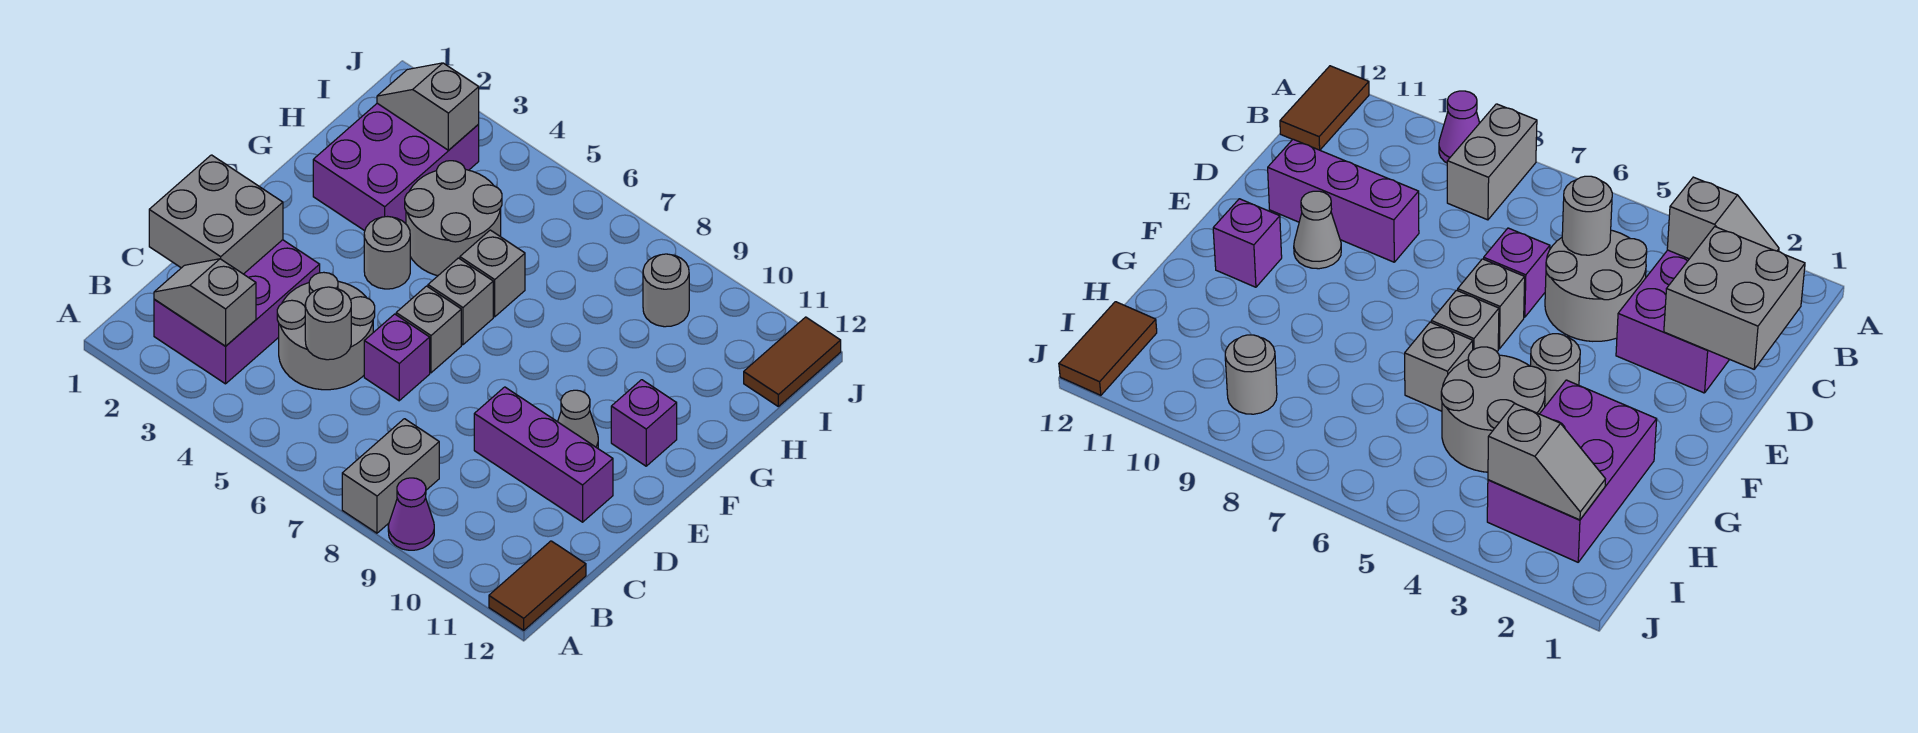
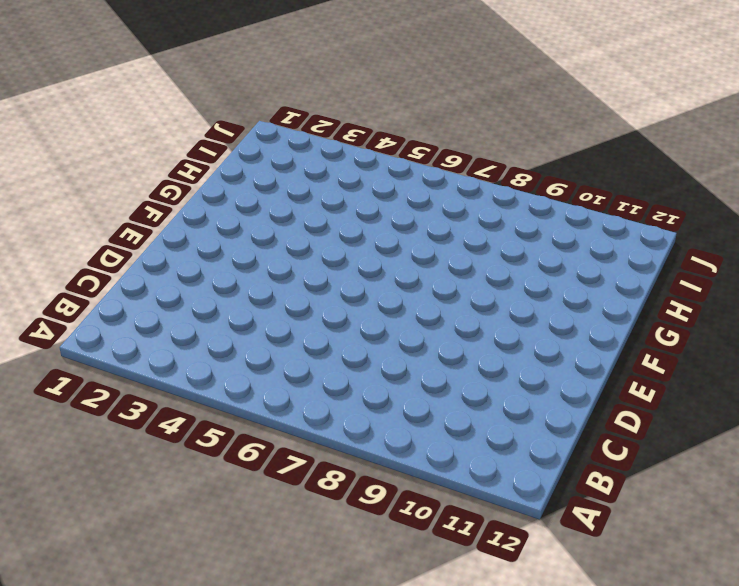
none -> grey 1x2 brick [342,419,439,533]
none -> purple 1x1 cone [388,478,434,550]
none -> brown 1x2 tile [489,541,586,630]

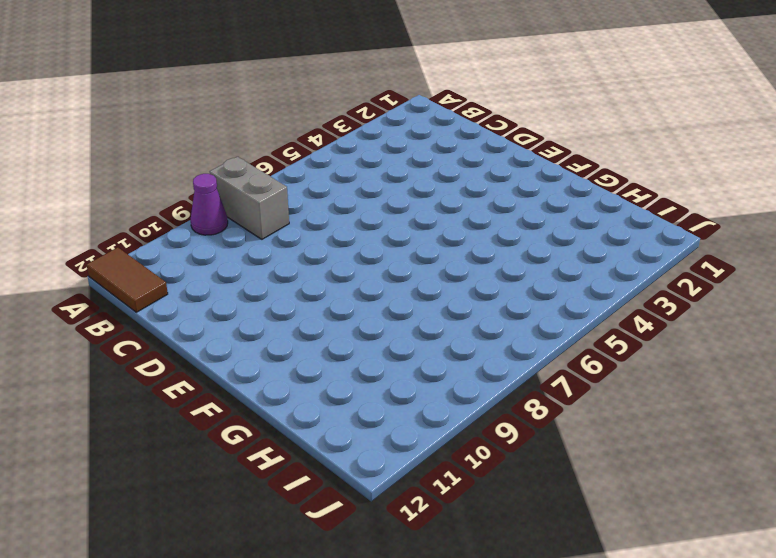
none -> purple 2x3 brick [154,240,320,384]
none -> grey 2x2 round brick [277,272,375,390]
none -> purple 1x1 brick [364,314,430,401]

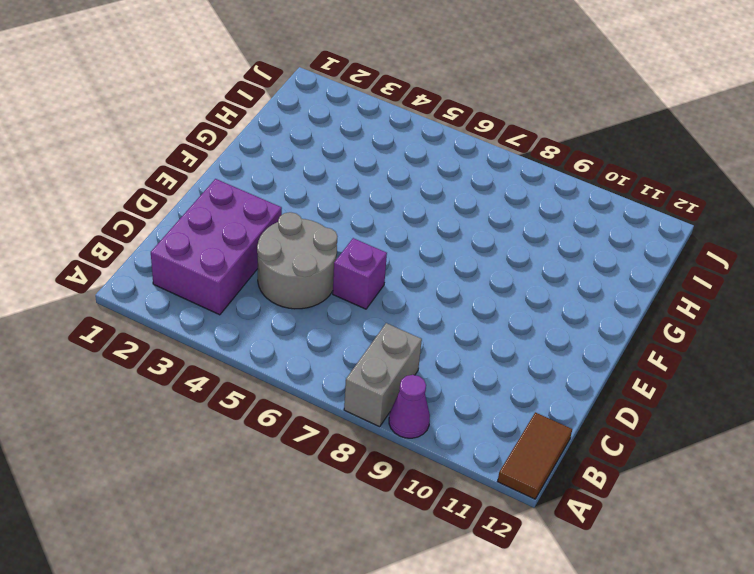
none -> purple 1x3 brick [474,387,613,522]
none -> grey 1x1 brick [396,286,461,373]
none -> grey 1x1 cone [558,390,598,448]

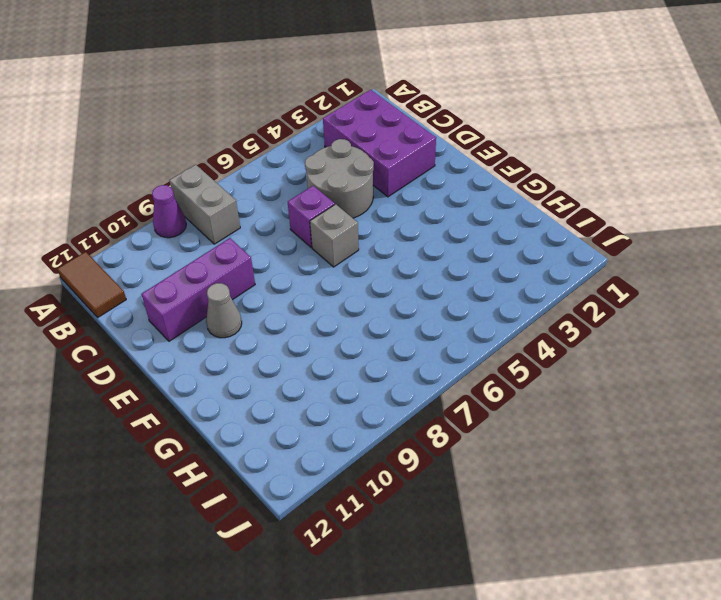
none -> grey 1x1 round brick [364,217,410,289]
none -> grey 1x1 brick [428,258,493,345]
none -> purple 1x1 brick [611,380,677,466]

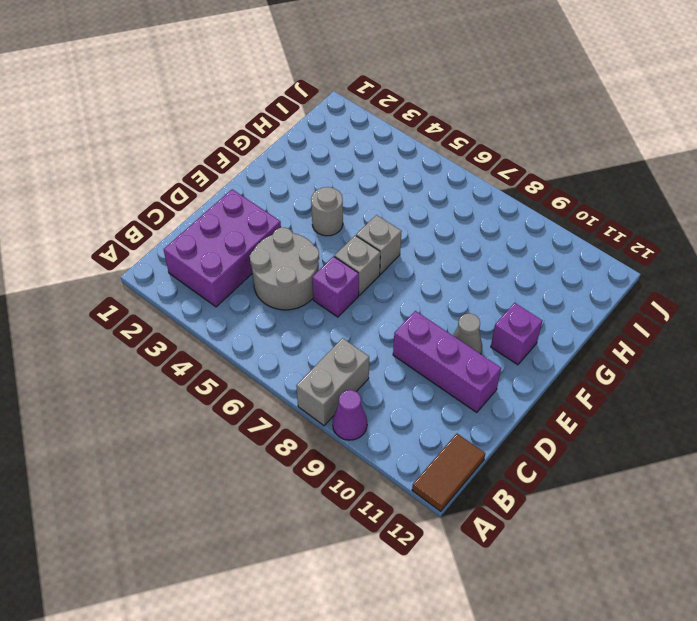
none -> purple 2x3 brick [313,103,479,231]
none -> grey 2x2 round brick [405,161,502,276]
none -> grey 1x1 brick [460,230,525,317]

